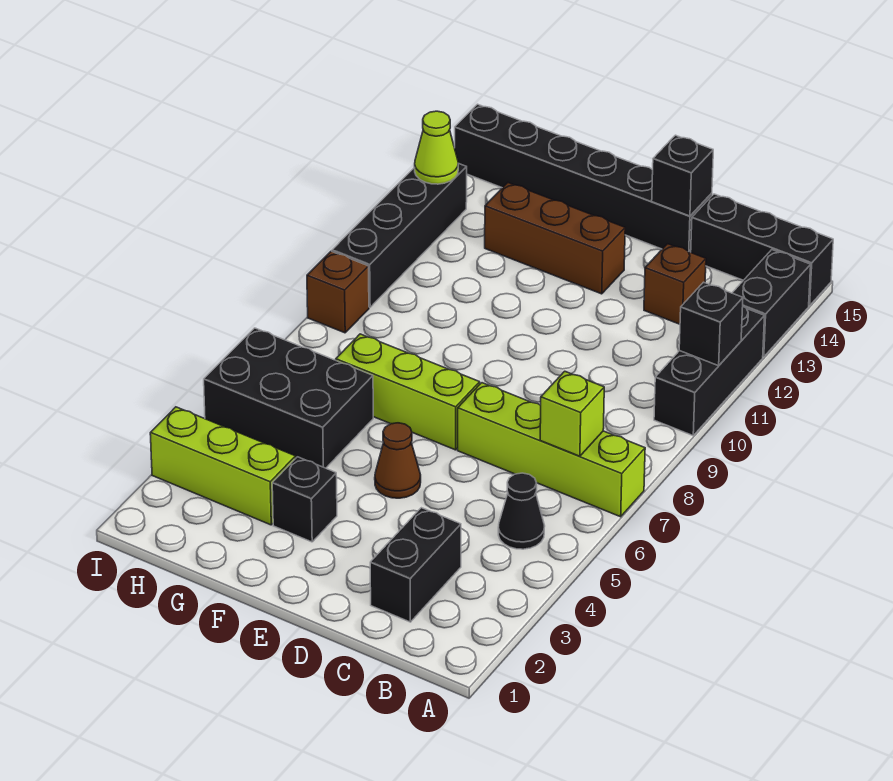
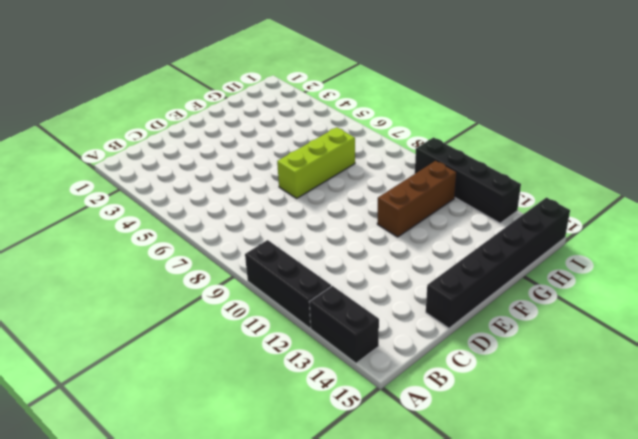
brown 1x3 brick [377,161,457,237] -> brown 1x3 brick moved to [485,183,625,294]
none -> lime 1x4 brick [458,383,645,517]
none -> black 1x3 brick [691,194,833,306]
none -> black 1x1 cone [498,473,545,549]

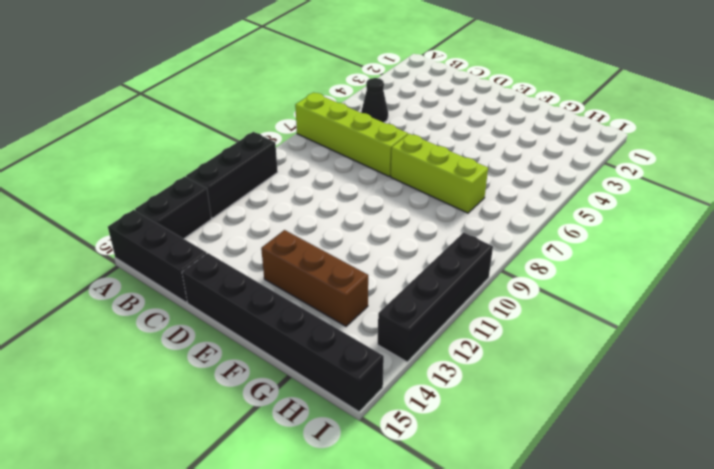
none -> black 1x2 brick [370,508,461,622]
none -> brown 1x1 brick [644,244,706,324]
none -> brown 1x1 cone [375,423,421,498]

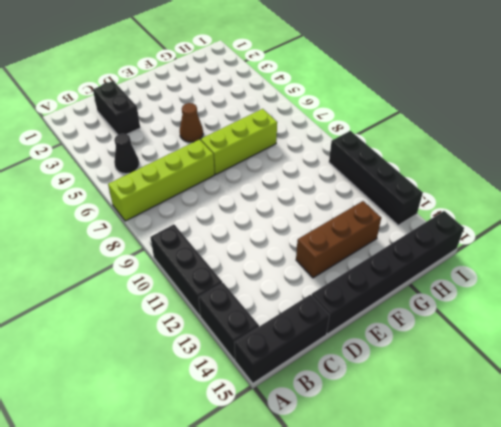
none -> brown 1x1 brick [644,244,706,324]
none -> black 1x1 brick [272,457,337,542]
none -> lime 1x3 brick [150,407,295,525]

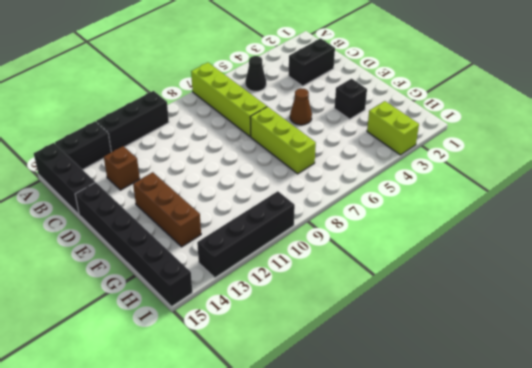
lime 1x2 brick [367,101,419,155] -> lime 1x3 brick [150,407,295,525]
none -> black 2x3 brick [204,328,373,468]
none -> brown 1x1 brick [307,251,369,333]
none -> black 1x1 brick [679,282,743,366]

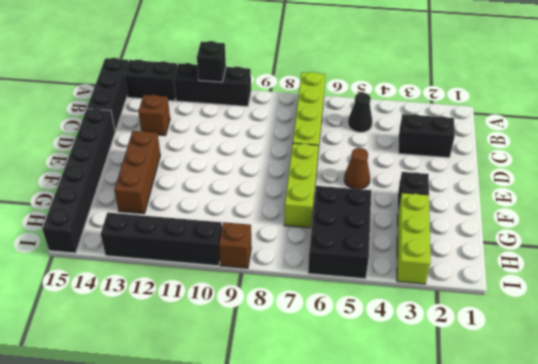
none -> lime 1x1 brick [540,371,604,456]
none -> black 1x1 brick [652,135,713,216]
none -> lime 1x1 cone [415,111,458,184]

